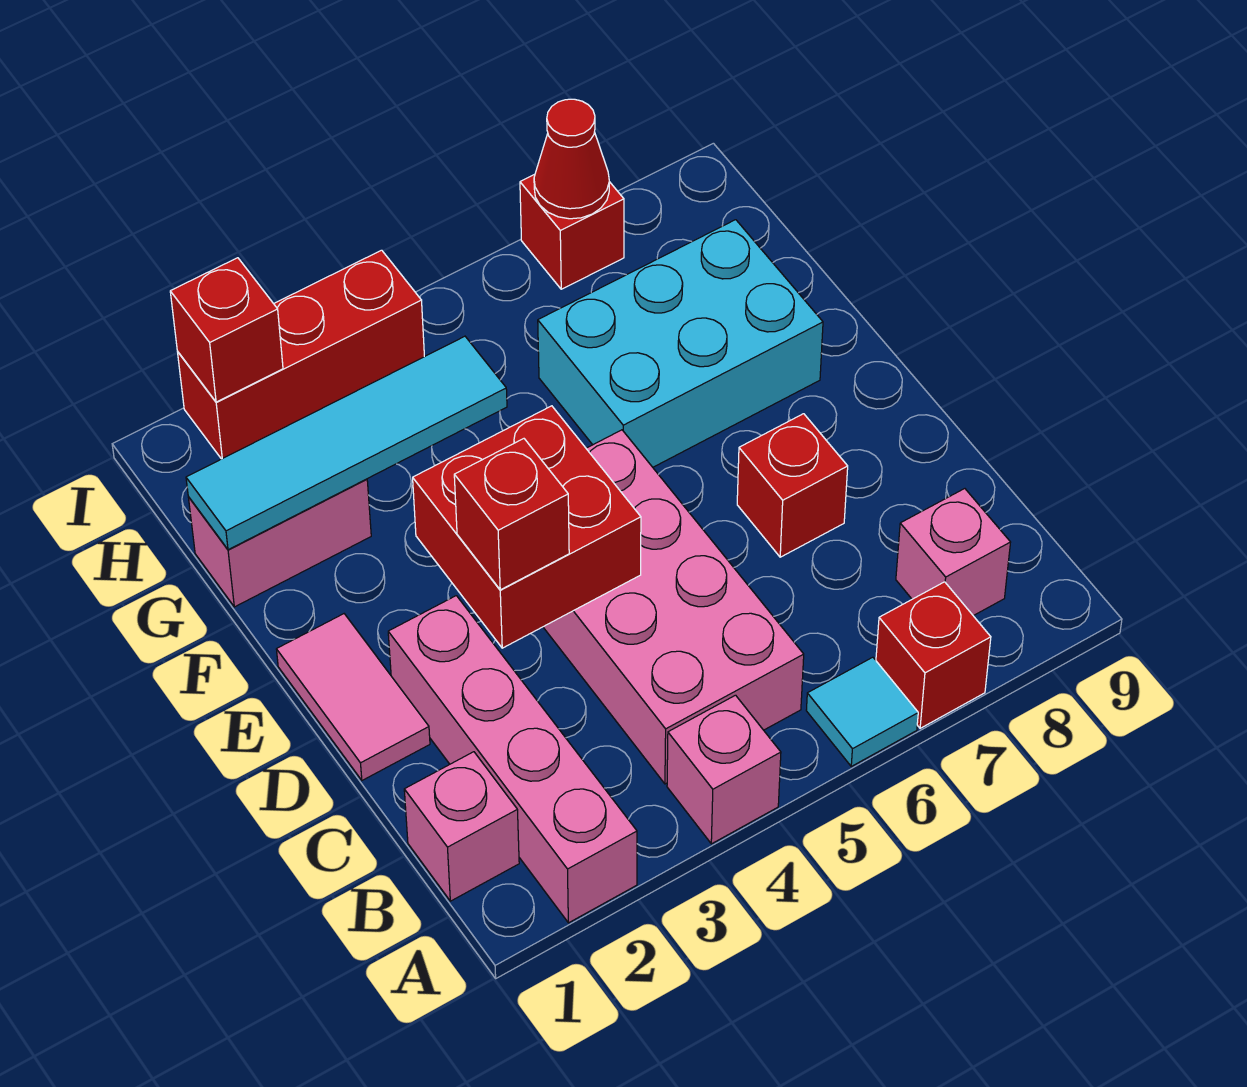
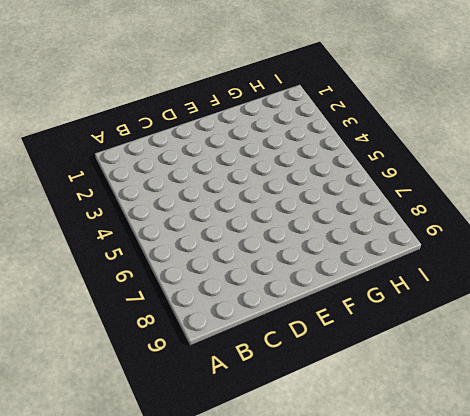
none -> pink 1x4 brick [388,596,637,923]
none -> pink 1x1 brick [667,695,781,844]
none -> cyan 1x1 tile [806,657,918,766]

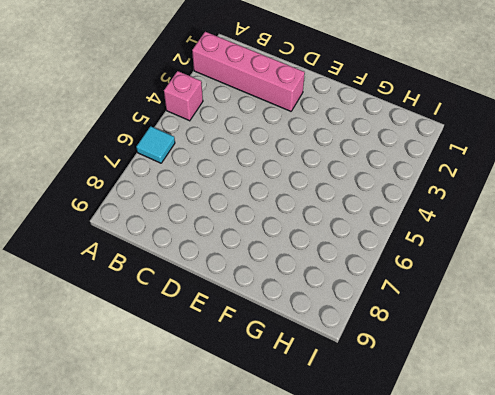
none -> red 1x1 brick [876,582,991,728]
none -> pink 1x1 brick [404,752,519,901]
none -> pink 2x4 brick [543,430,804,784]

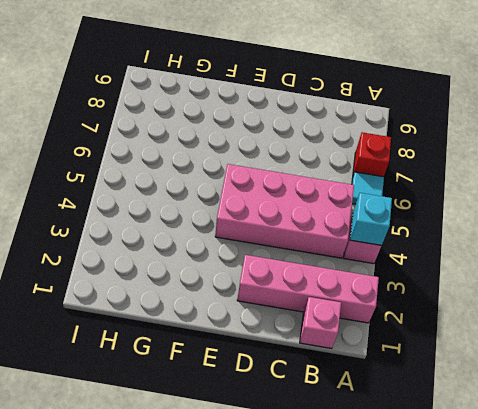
cyan 1x1 brick [350,193,392,246] -> none
none -> pink 1x1 brick [896,489,1011,616]
none -> pink 1x2 tile [276,614,430,780]
none -> red 1x1 brick [737,414,848,557]

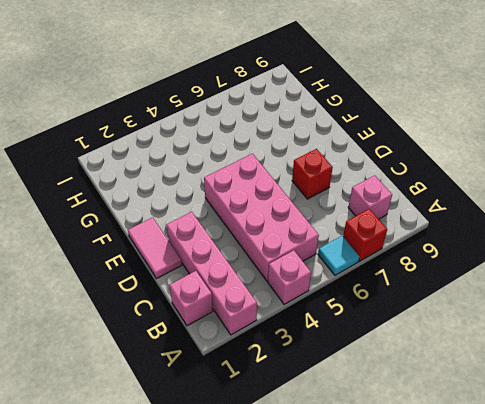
none -> cyan 2x3 brick [538,220,823,467]
none -> pink 1x2 brick [188,479,371,607]
none -> red 1x3 brick [178,250,424,459]

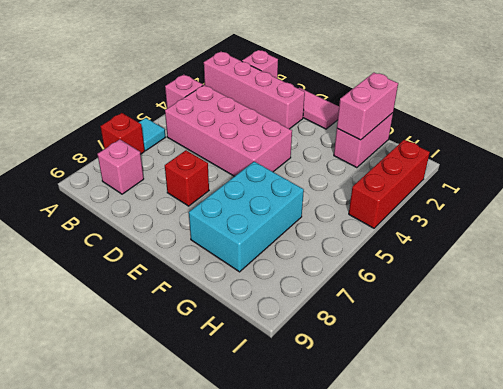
pink 1x2 brick [337,73,398,140] -> cyan 1x4 tile [186,336,507,550]
none -> red 1x1 brick [520,174,624,289]
none -> red 2x2 brick [413,406,641,648]
none -> red 1x1 brick [170,258,283,402]

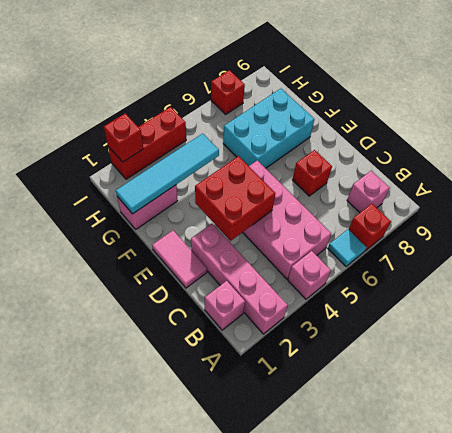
none -> red 1x1 cone [534,99,609,219]
none -> red 1x1 brick [454,439,569,590]

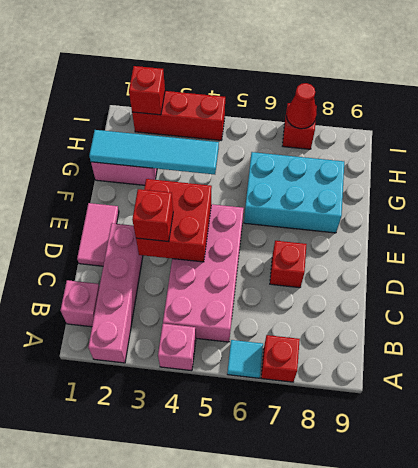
none -> pink 1x1 brick [896,489,1011,616]

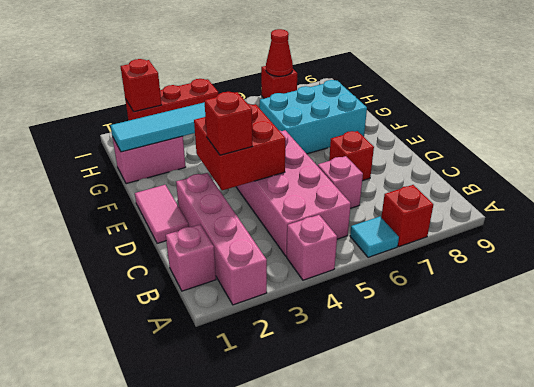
pink 1x1 brick [318,156,363,208] -> pink 1x1 brick moved to [896,489,1011,616]

